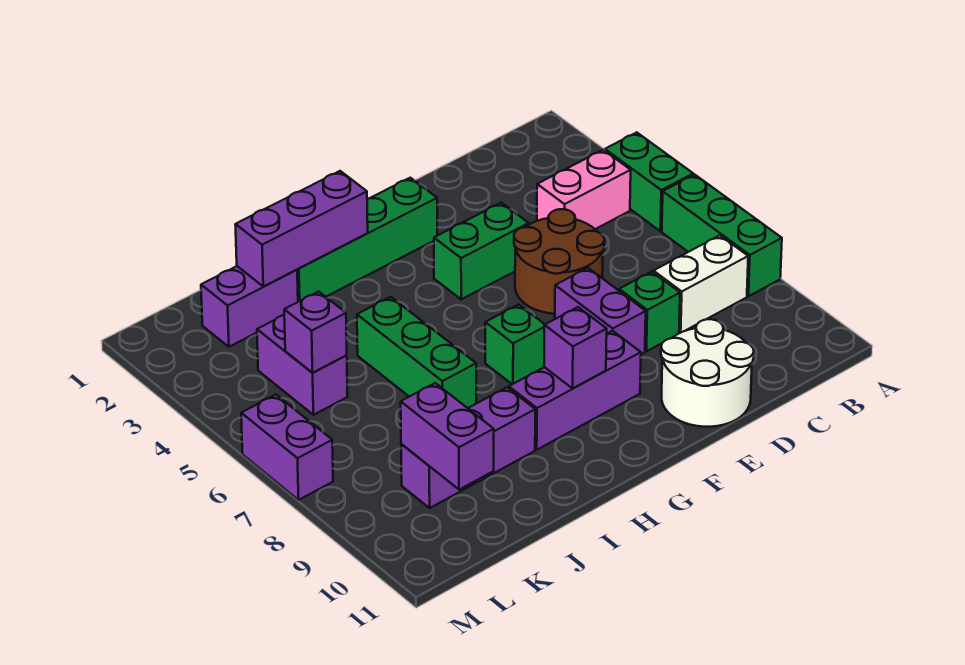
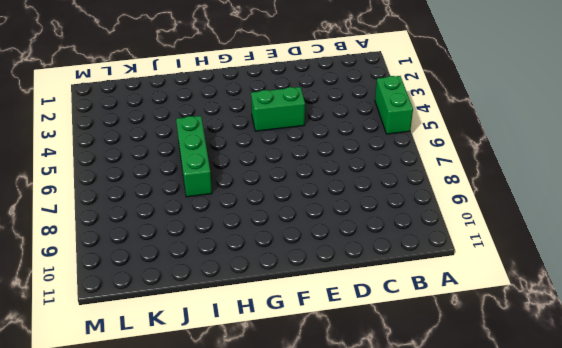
none -> green 1x3 brick [662,175,782,296]
none -> pink 1x2 brick [537,150,631,229]
none -> white 1x2 brick [653,235,748,333]

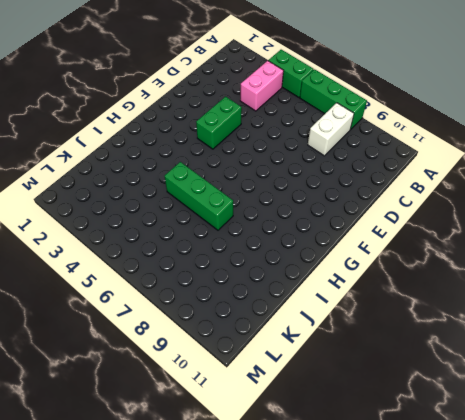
none -> brown 2x2 round brick [514,209,604,314]
none -> green 1x1 brick [619,272,680,351]
none -> white 2x2 round brick [661,319,754,427]

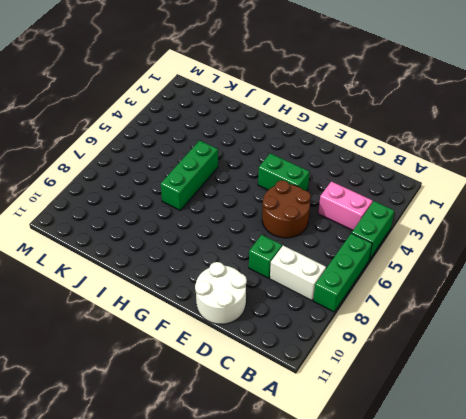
none -> purple 1x2 brick [555,268,646,354]
none -> green 1x4 brick [297,178,437,302]
none -> purple 1x3 brick [509,331,641,450]

